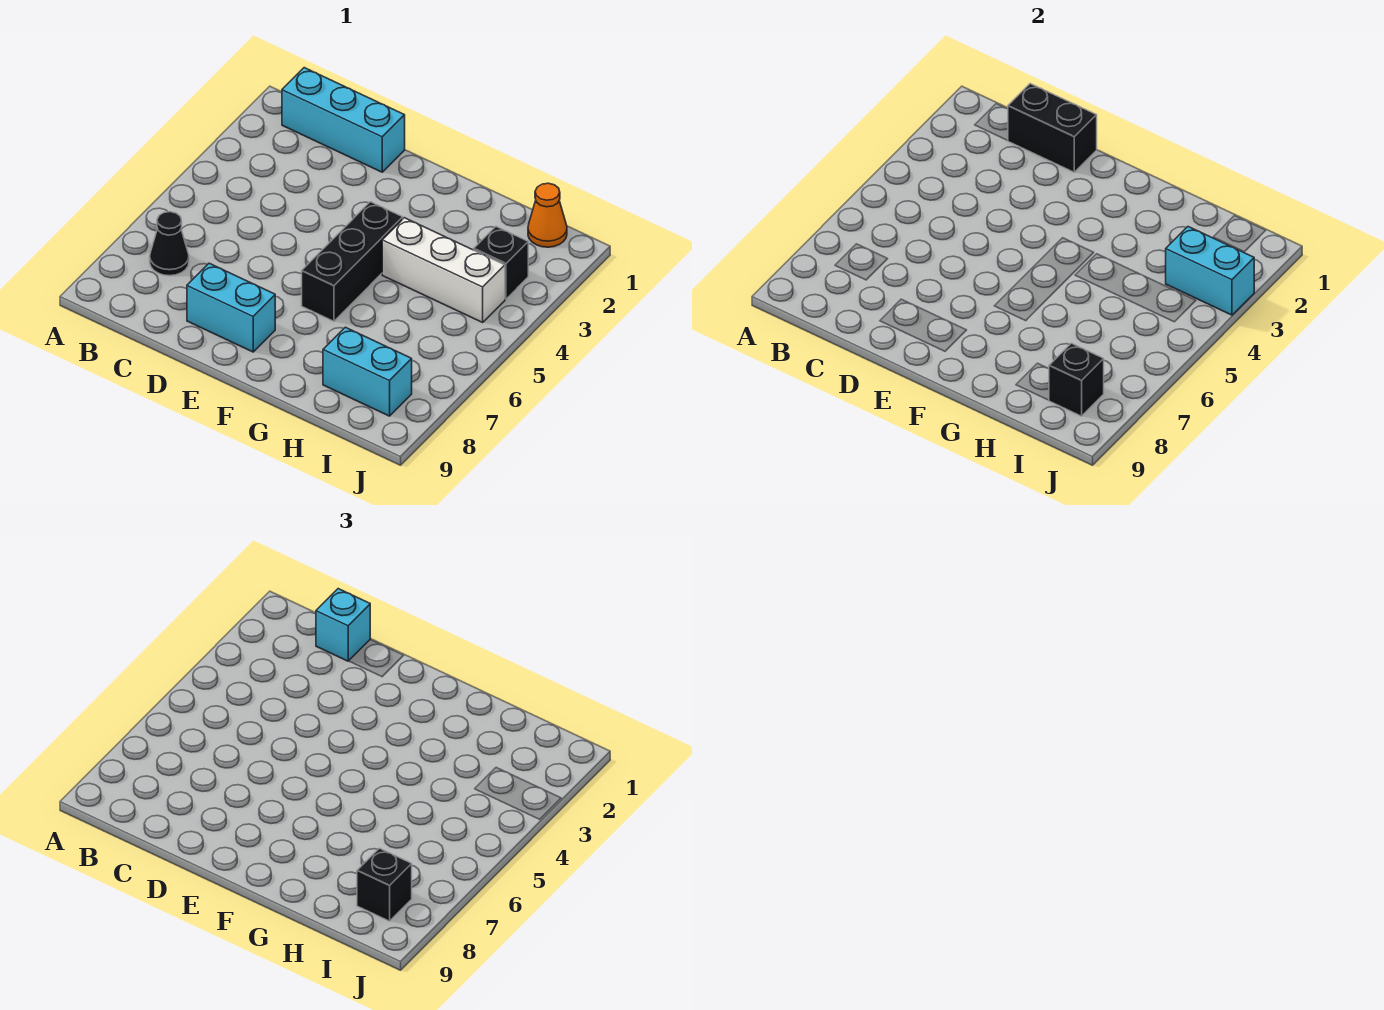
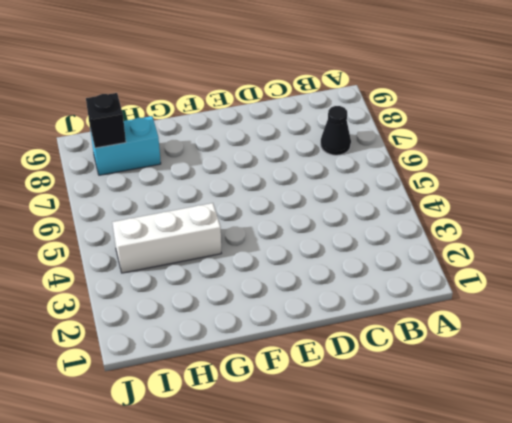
none -> cyan 1x3 brick [282,68,405,172]
none -> cyan 1x2 brick [187,263,275,352]
none -> black 1x3 brick [302,202,403,321]

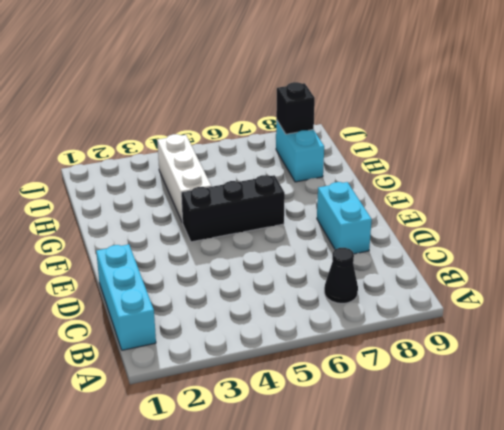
none -> orange 1x1 cone [528,183,567,247]
none -> black 1x1 brick [474,227,528,299]
none -> black 1x2 brick [1008,84,1097,172]

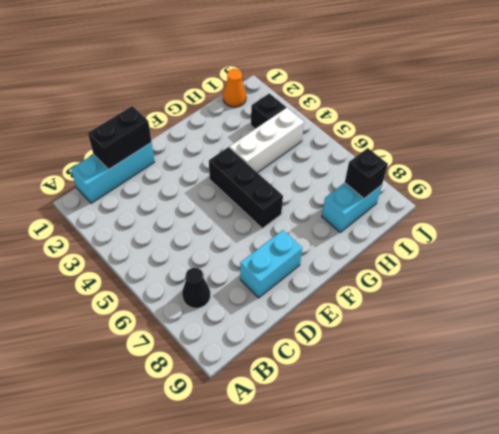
none -> cyan 1x2 brick [1166,227,1254,315]
none -> cyan 1x1 brick [316,589,370,661]
none -> black 1x1 brick [357,848,412,921]

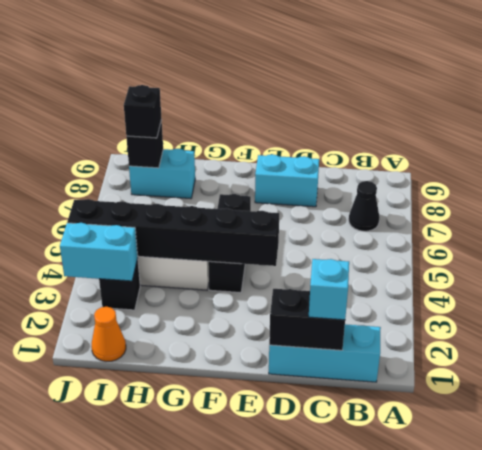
black 1x6 brick [67,199,279,266] -> none

